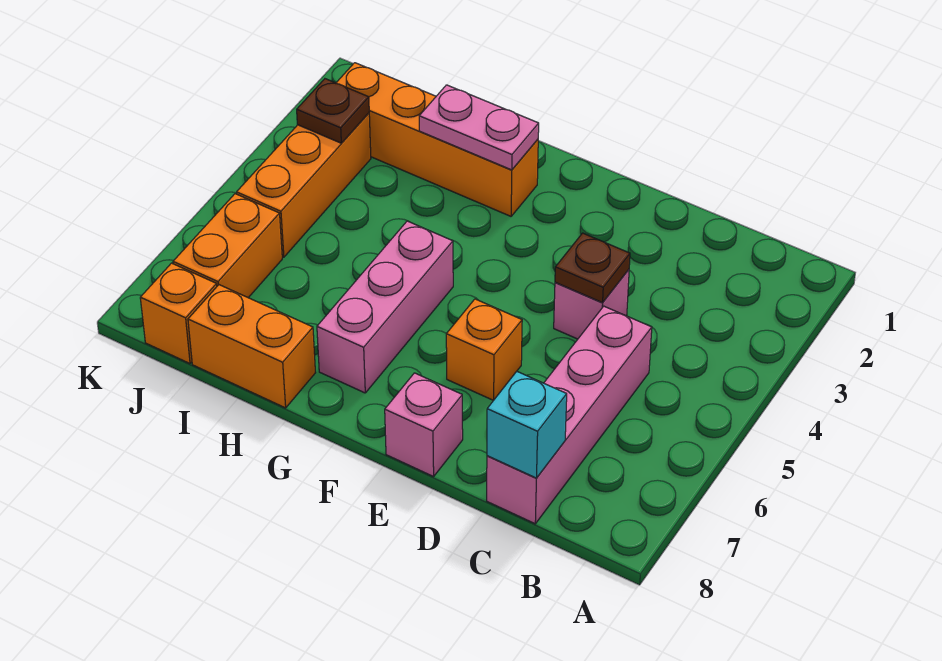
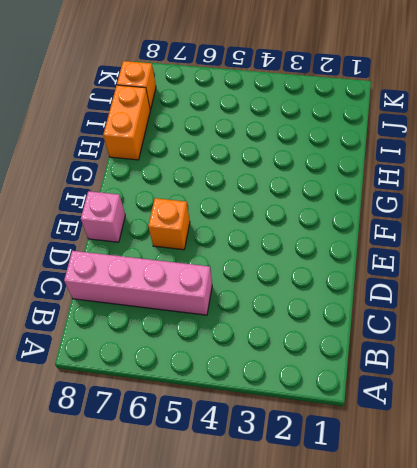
none -> pink 1x1 brick [554,270,629,339]
none -> orange 1x4 brick [336,63,538,216]
none -> pink 1x3 brick [317,221,453,393]

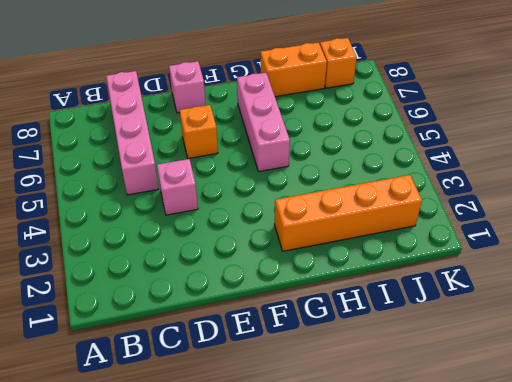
none -> orange 1x3 brick [237,113,371,257]
none -> orange 1x2 brick [173,194,282,298]
none -> cyan 1x1 brick [487,372,567,478]

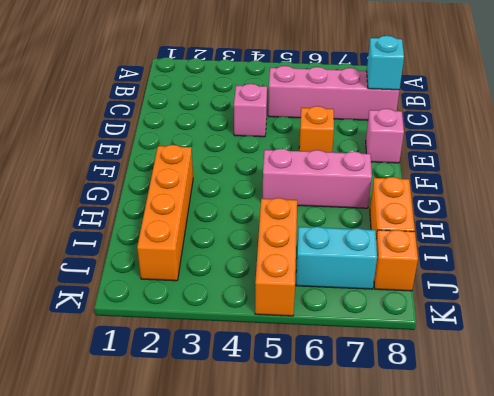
orange 1x3 brick [255,198,297,316] -> orange 1x3 brick turned to [237,113,371,257]
cyan 1x2 brick [296,227,377,289] -> orange 1x2 brick [173,194,282,298]
none -> brown 1x1 plate [555,233,630,303]
none -> pink 1x2 plate [419,85,539,170]
none -> brown 1x1 plate [297,79,369,143]

